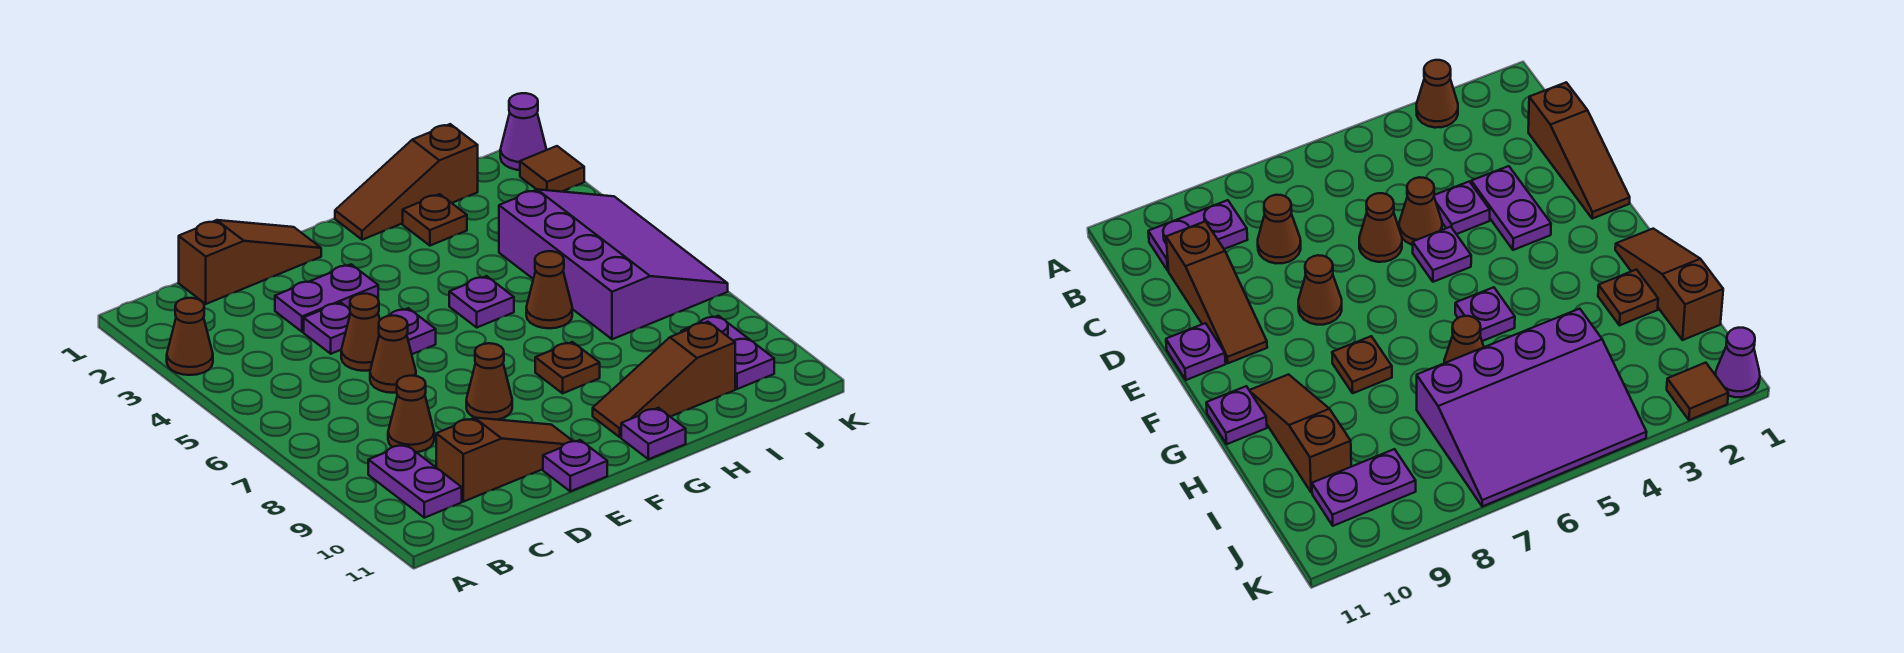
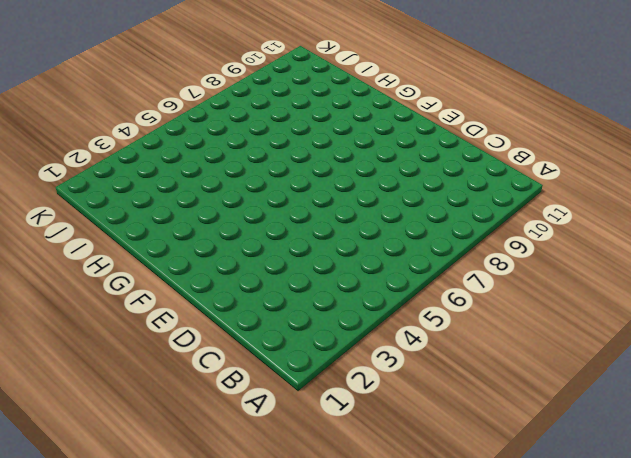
none -> brown 1x1 cone [167,298,213,375]
none -> purple 1x2 plate [368,444,462,518]
none -> brown 1x3 slope [179,220,321,304]

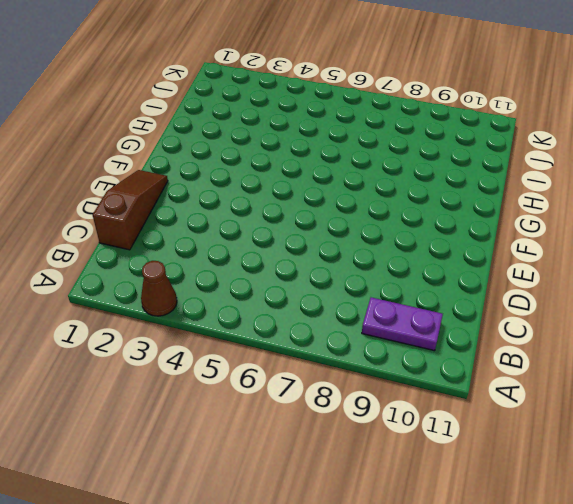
none -> brown 1x1 cone [388,376,434,452]
none -> brown 1x3 slope [436,418,573,502]
none -> purple 1x2 plate [275,264,378,332]

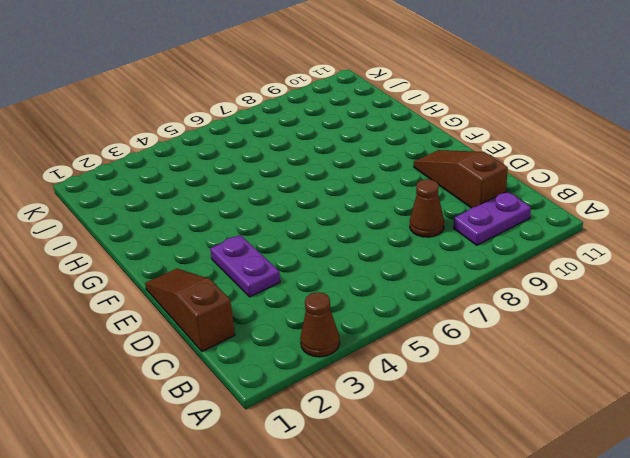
none -> purple 1x1 plate [304,302,350,354]
none -> brown 1x1 cone [341,294,380,371]
none -> brown 1x1 cone [370,316,416,393]

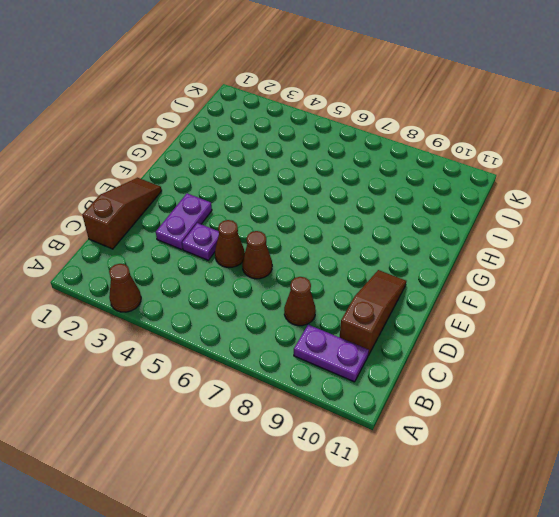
none -> purple 1x1 plate [390,308,436,354]
none -> brown 1x1 cone [466,343,512,420]
none -> purple 1x1 plate [543,440,607,491]

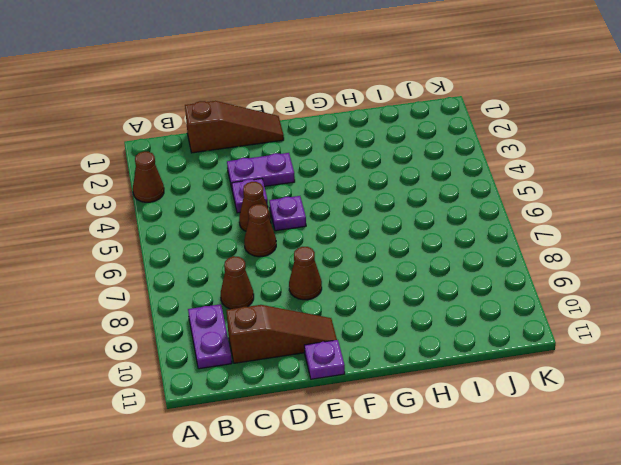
none -> brown 1x3 slope [335,124,478,240]
none -> purple 1x1 plate [449,276,514,327]
none -> brown 1x1 plate [535,342,600,393]

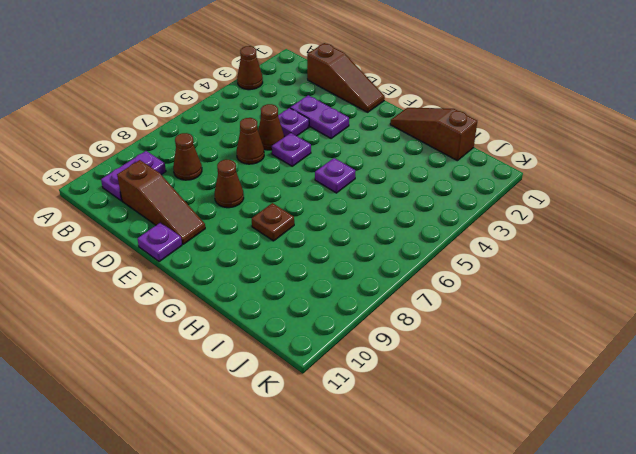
none -> brown 1x3 slope [593,322,735,437]
none -> purple 1x1 plate [621,408,686,459]
none -> brown 1x1 plate [403,194,467,246]

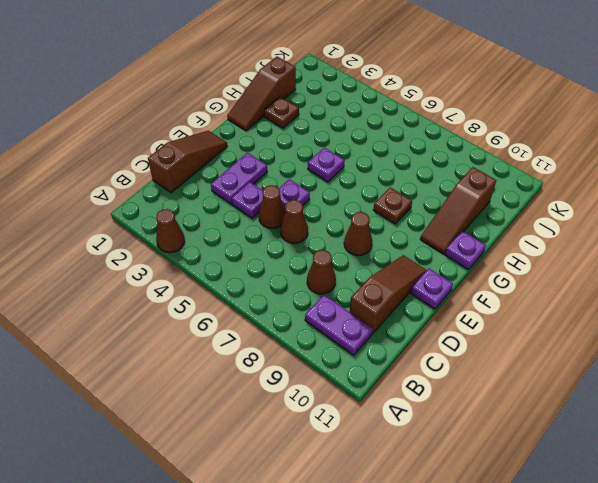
none -> brown 1x1 cone [526,251,572,328]
none -> purple 3x4 slope [499,189,728,339]
none -> purple 1x2 plate [681,316,774,389]

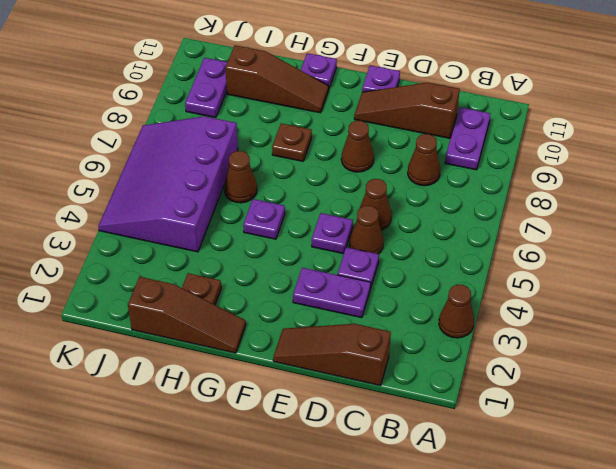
none -> purple 1x1 cone [500,93,547,170]
none -> brown 1x1 tile [520,146,584,192]

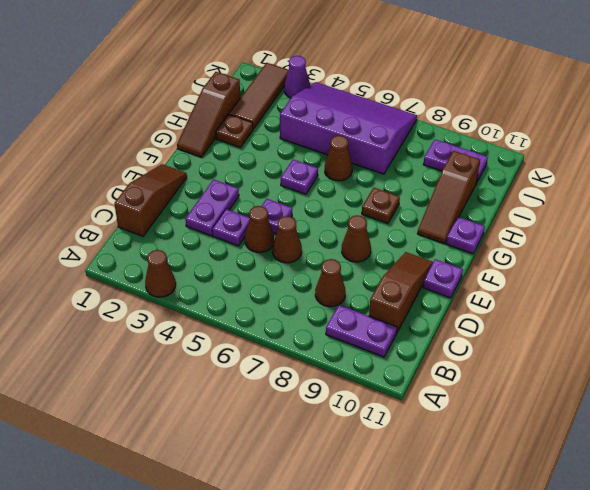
brown 1x3 tile [229,63,288,129] -> brown 1x1 tile [520,146,584,192]
purple 1x1 cone [284,56,310,98] -> purple 1x1 cone moved to [500,93,547,170]

